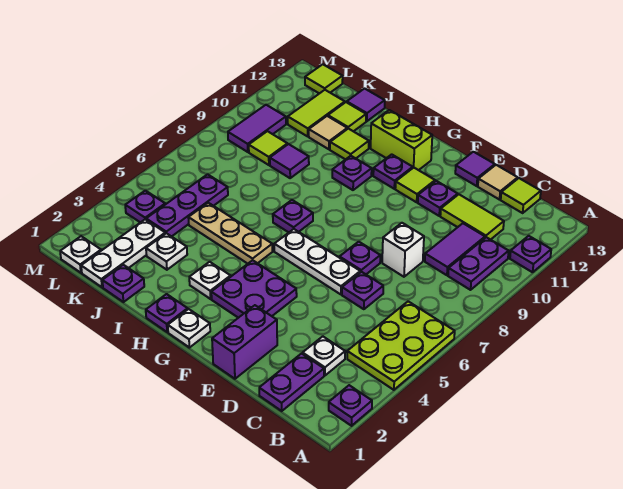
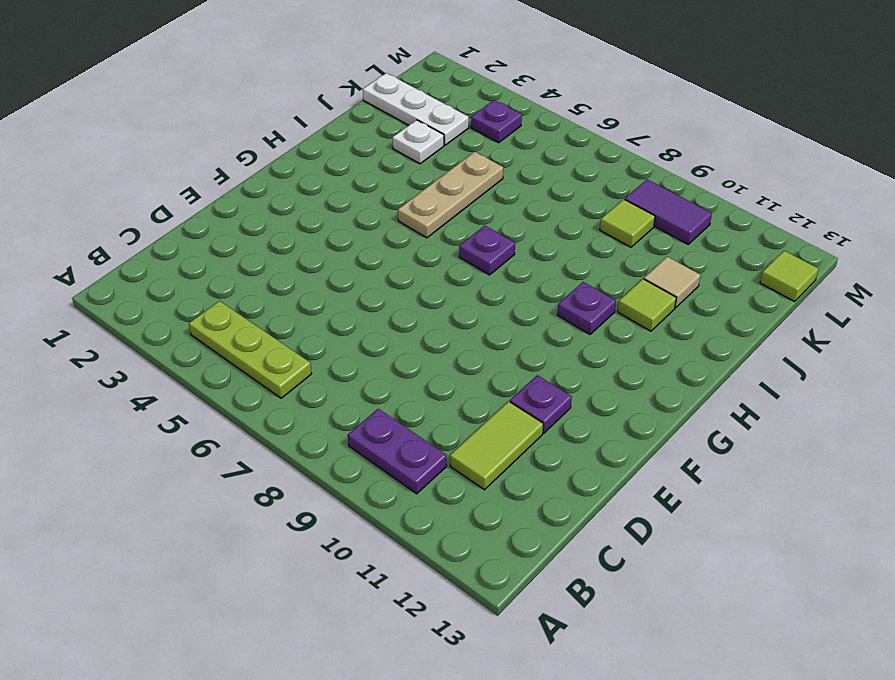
lime 1x3 plate [189,301,312,398] -> lime 2x3 plate [347,301,455,390]
none -> purple 1x1 plate [329,385,372,426]
none -> purple 1x1 plate [510,236,551,272]
none -> purple 1x2 plate [259,354,324,411]
none -> white 1x1 plate [303,336,345,376]

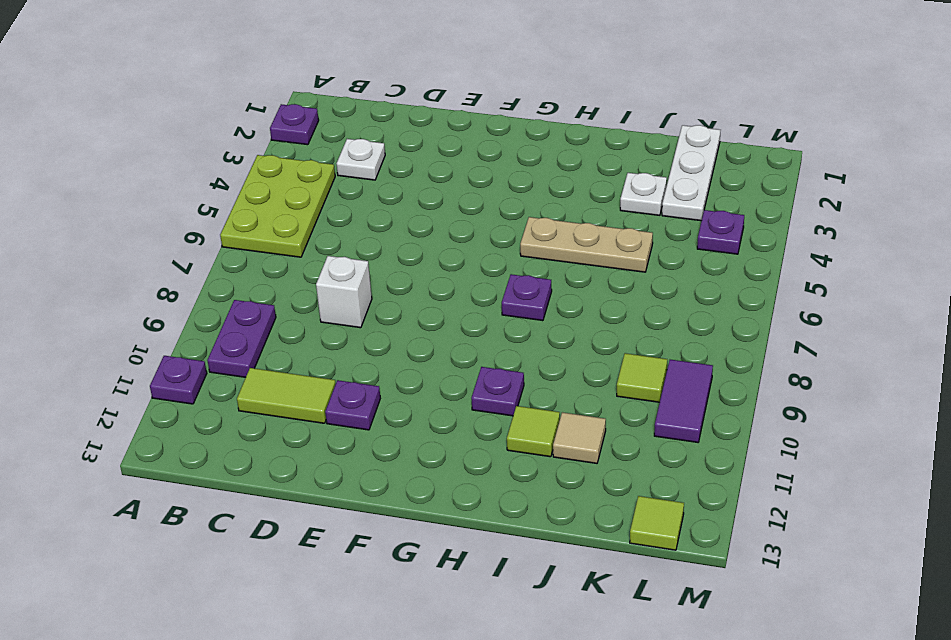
none -> purple 1x2 plate [259,354,324,411]
none -> purple 1x2 tile [425,223,485,275]
none -> lime 1x1 tile [501,178,541,213]
none -> purple 1x1 plate [342,272,383,309]

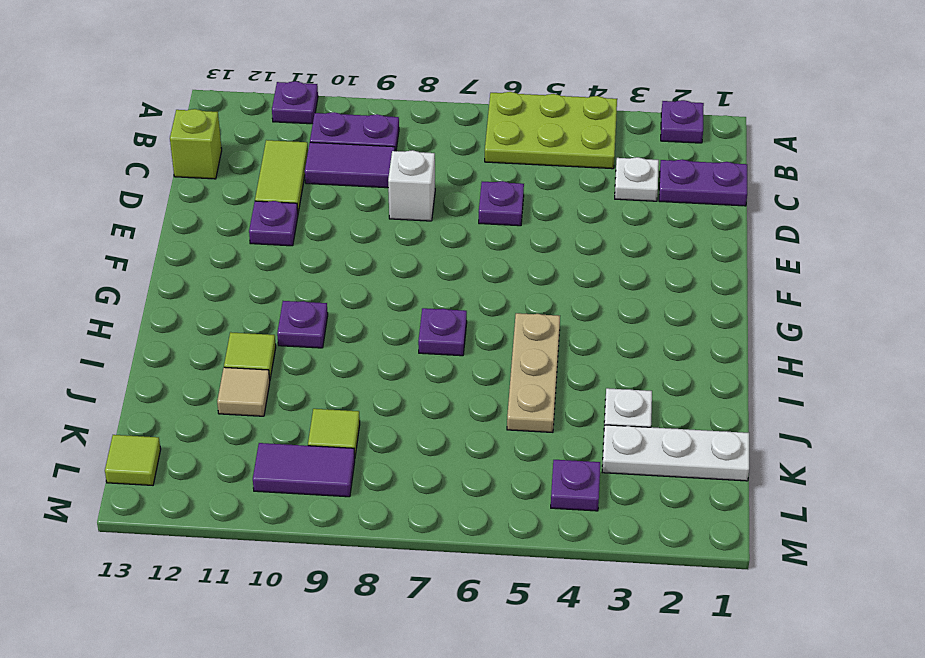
lime 1x1 brick [170,109,222,179] -> lime 1x1 tile [501,178,541,213]
none -> tan 1x1 tile [478,165,518,200]
none -> purple 1x2 brick [212,305,277,379]
none -> white 1x3 plate [274,229,360,294]
none -> purple 1x1 plate [340,242,380,274]

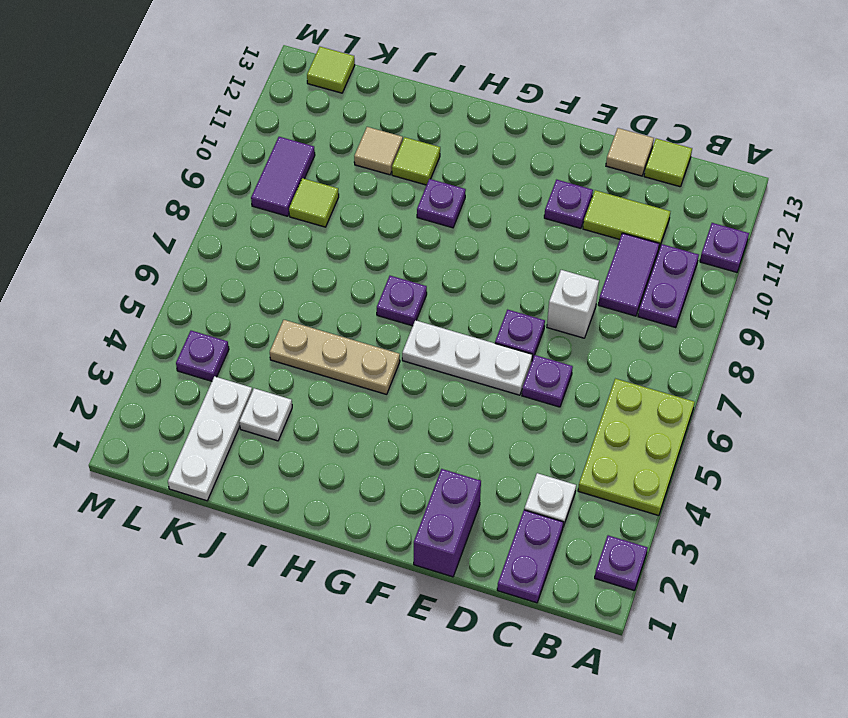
none -> purple 1x1 tile [455,152,495,186]
none -> purple 2x2 plate [211,260,297,318]
none -> lime 1x1 tile [395,168,435,202]
none -> white 1x1 plate [168,309,210,348]

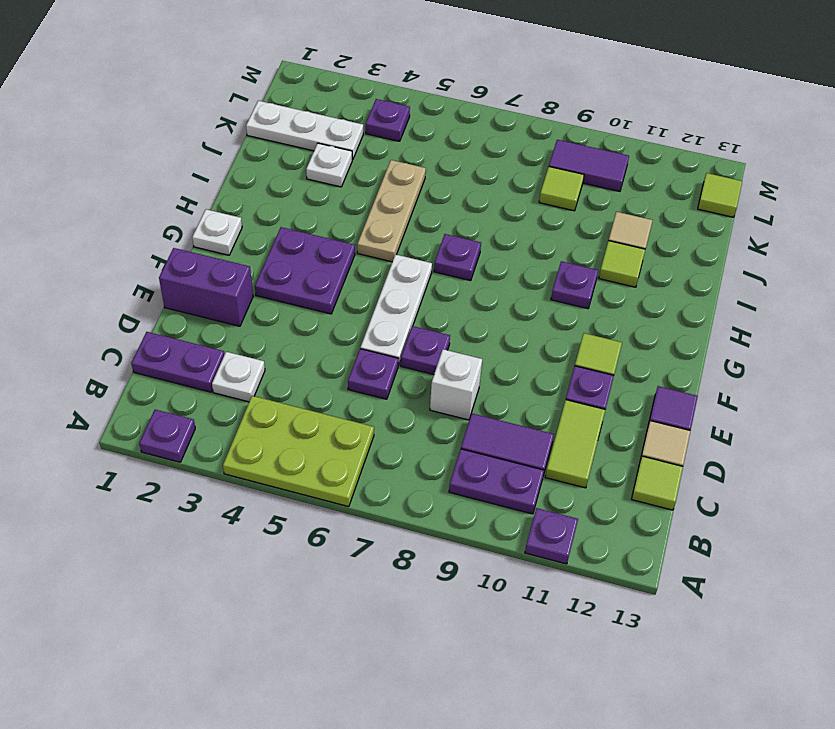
none -> purple 1x1 plate [373,154,413,189]
none -> lime 1x2 brick [371,110,432,170]
none -> purple 1x1 plate [146,294,188,332]
none -> white 1x1 plate [189,262,231,299]

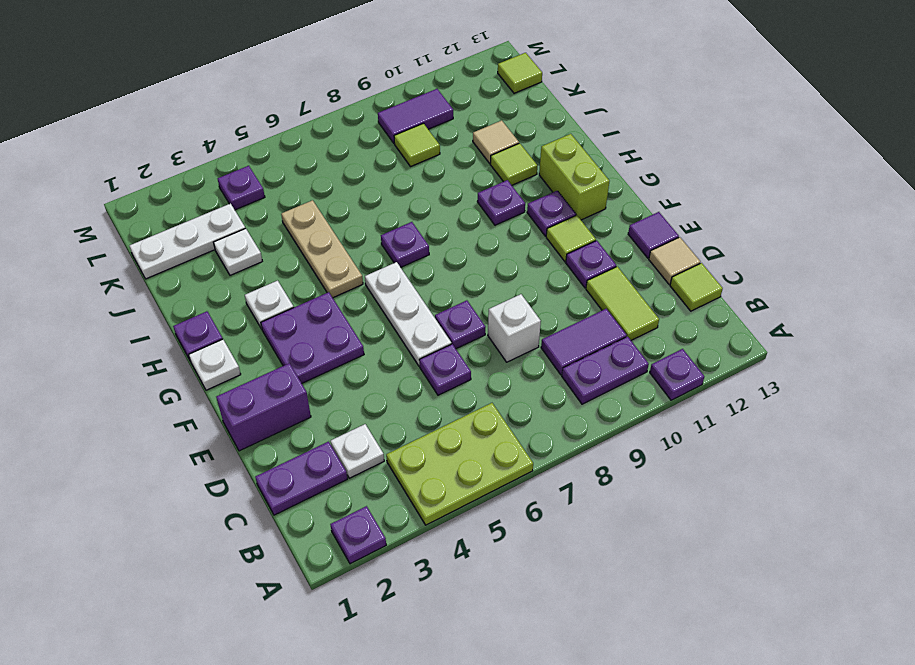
none -> purple 1x1 plate [102,265,144,302]
none -> purple 1x1 tile [270,144,309,178]
none -> lime 1x1 tile [328,102,366,131]
none -> purple 1x1 tile [347,89,385,121]

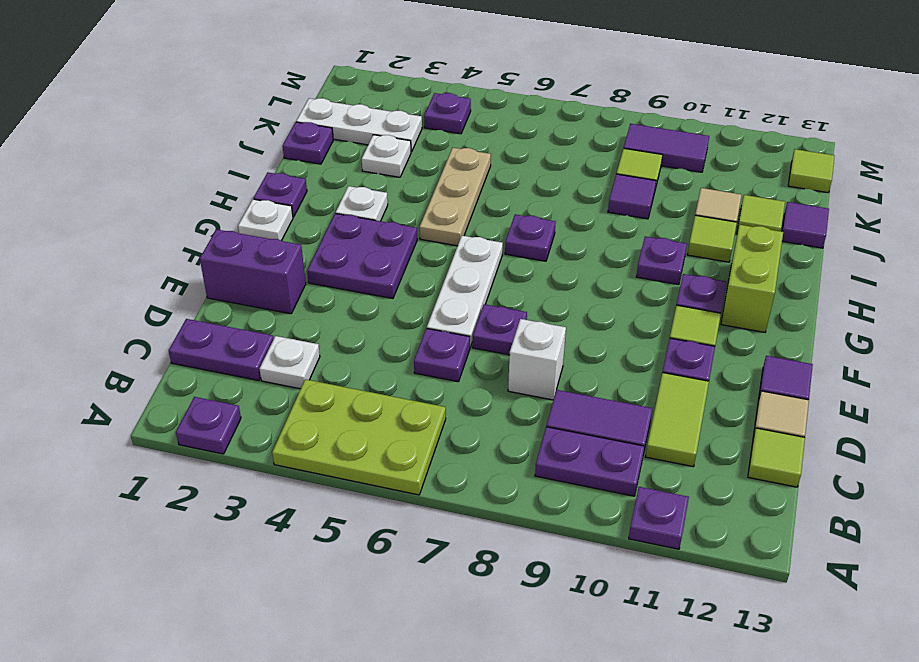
none -> purple 1x3 plate [146,174,228,237]
none -> lime 1x2 tile [288,90,345,136]
none -> white 1x1 plate [60,236,101,273]

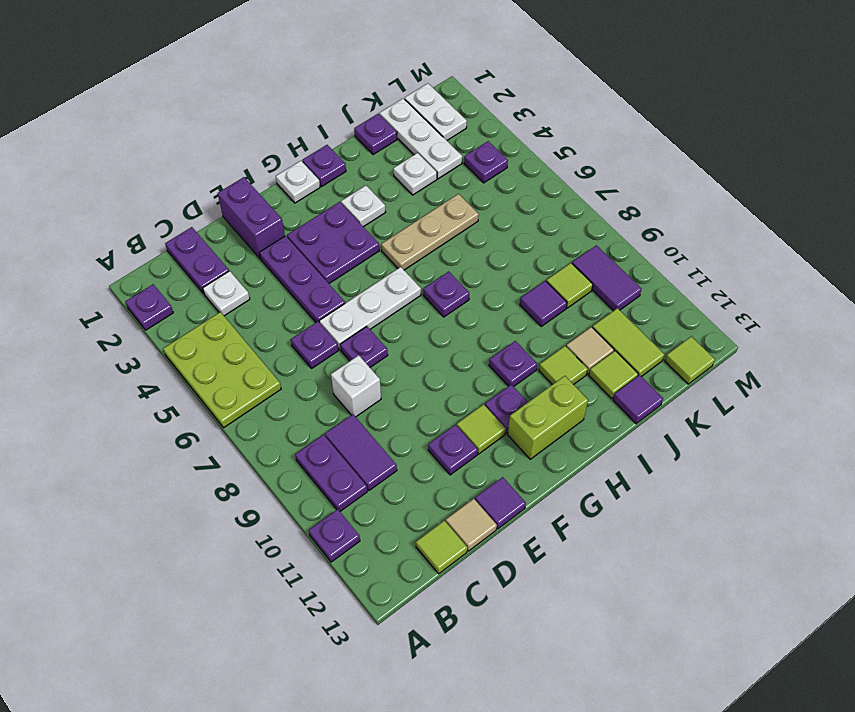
purple 1x3 plate [259,236,345,323] -> purple 1x3 plate moved to [146,174,228,237]
white 1x2 plate [405,83,467,140] -> white 1x1 plate [60,236,101,273]
none -> lime 1x2 tile [440,194,504,240]

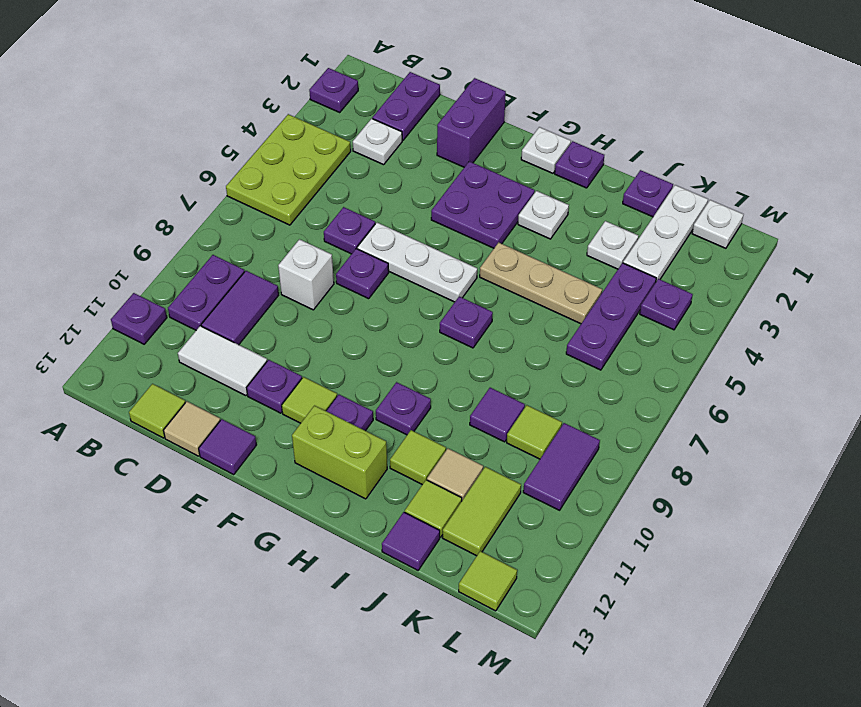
white 1x2 tile [178,326,267,396] -> lime 1x2 tile [440,194,504,240]

